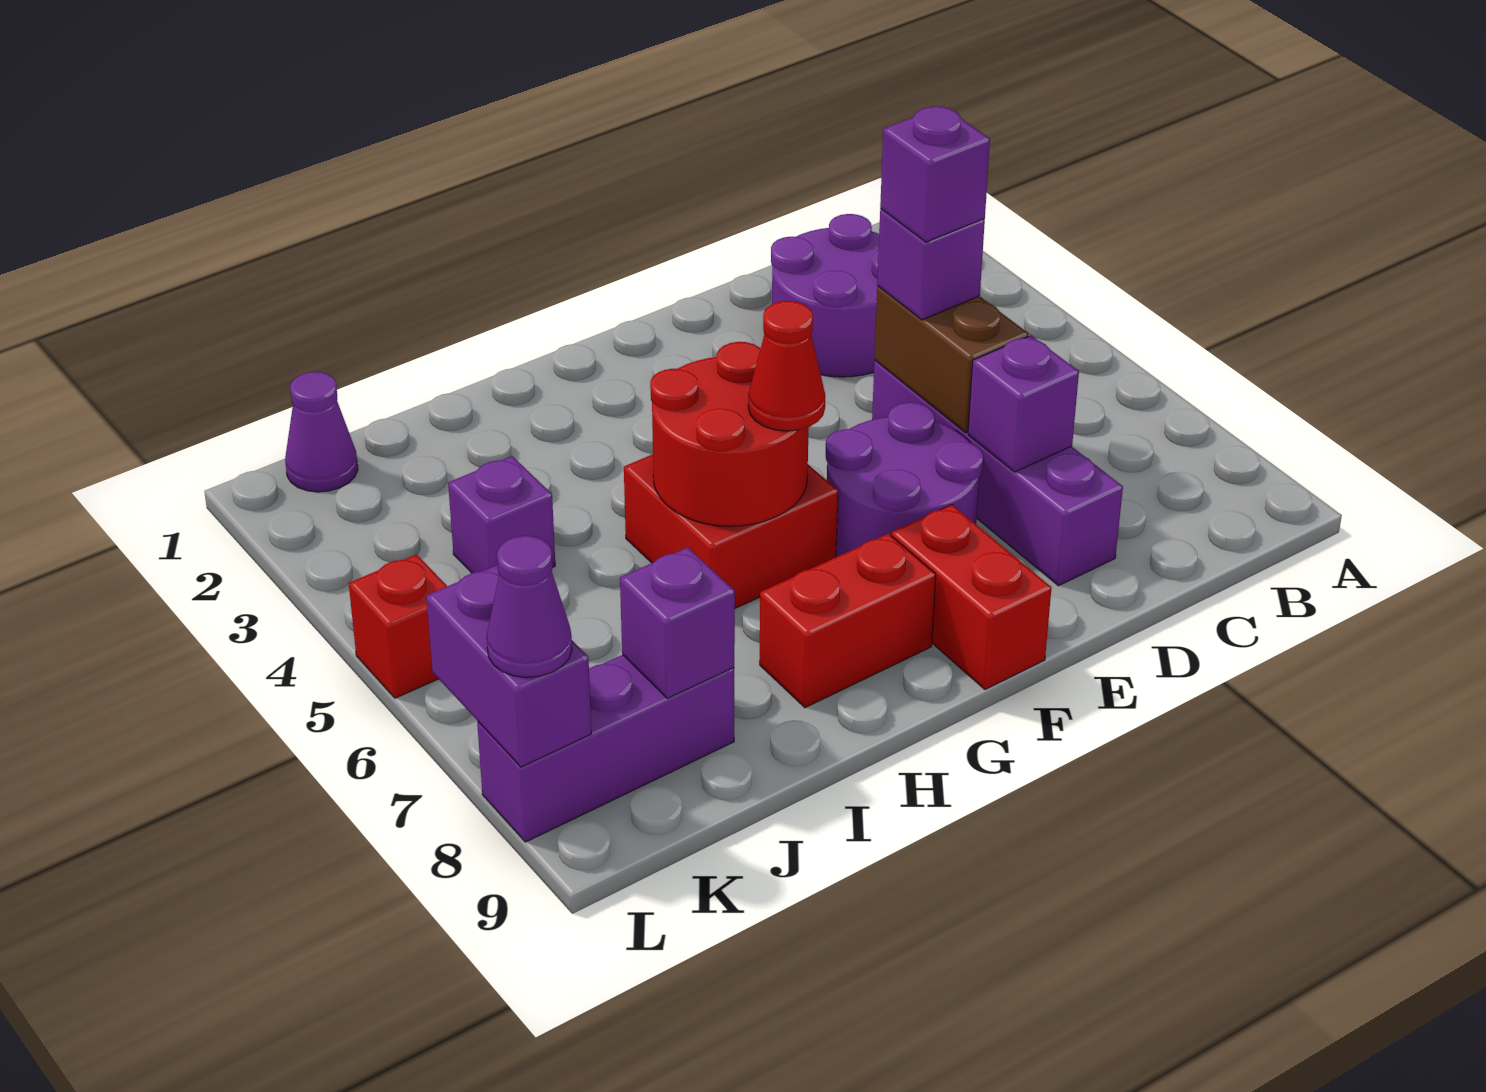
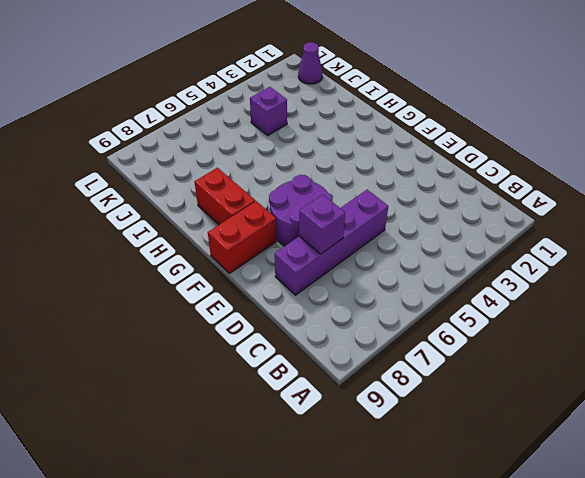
none -> purple 2x2 round brick [771,214,879,377]
none -> red 2x2 brick [624,454,838,608]
none -> purple 1x3 brick [477,655,734,842]

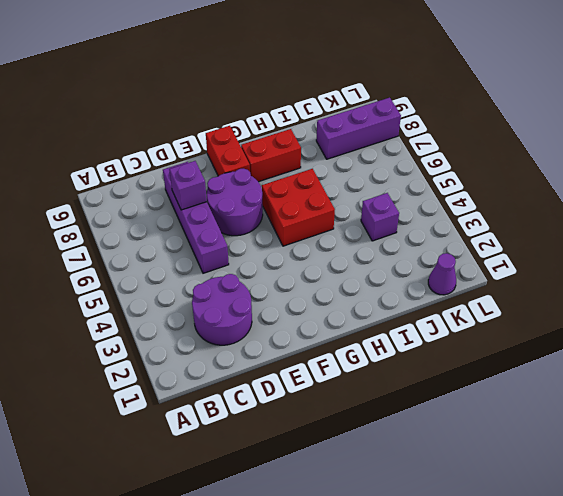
none -> red 1x1 brick [349,554,447,698]
none -> brown 1x2 brick [874,286,1029,433]
none -> red 2x2 round brick [650,342,809,526]

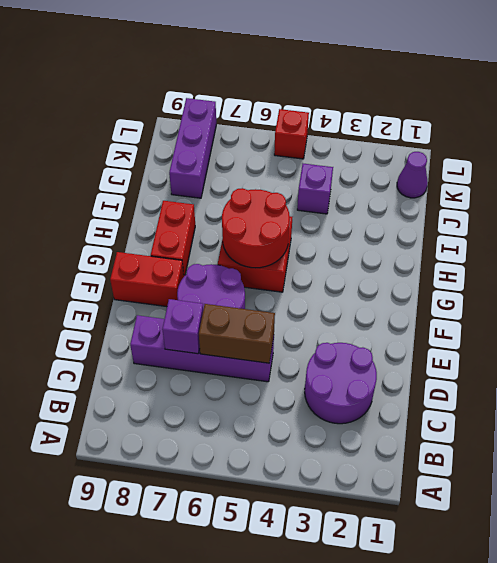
none -> purple 1x1 brick [620,547,735,699]
none -> purple 1x2 brick [426,565,591,767]
none -> purple 1x1 brick [877,209,985,320]

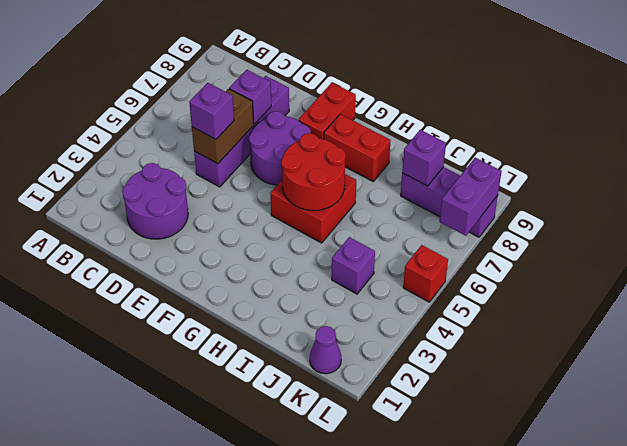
none -> red 1x1 cone [748,301,825,431]
none -> purple 1x1 cone [487,536,572,677]
none -> purple 1x1 brick [880,106,990,242]

